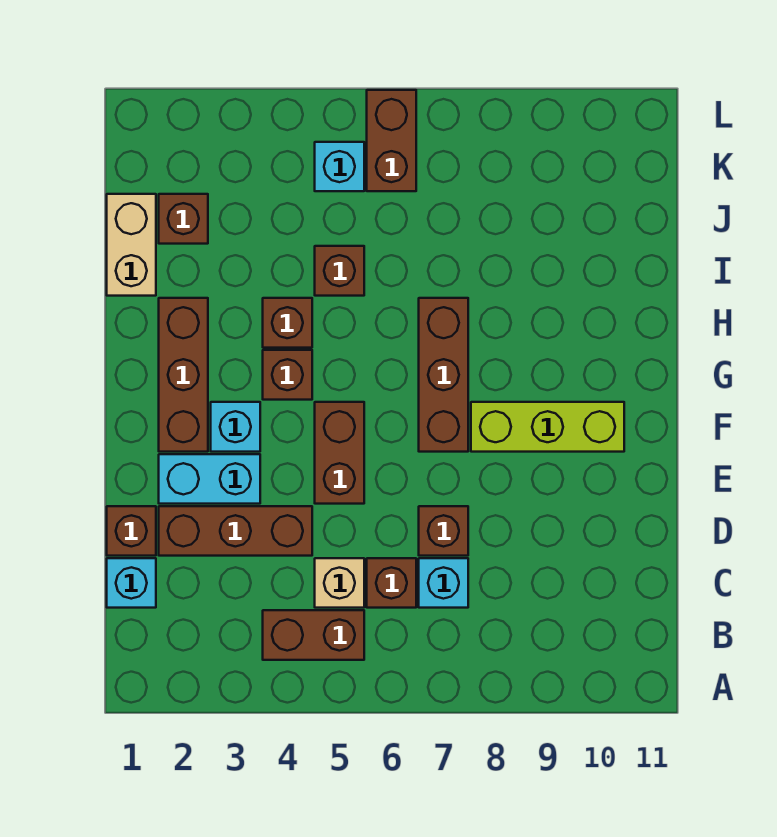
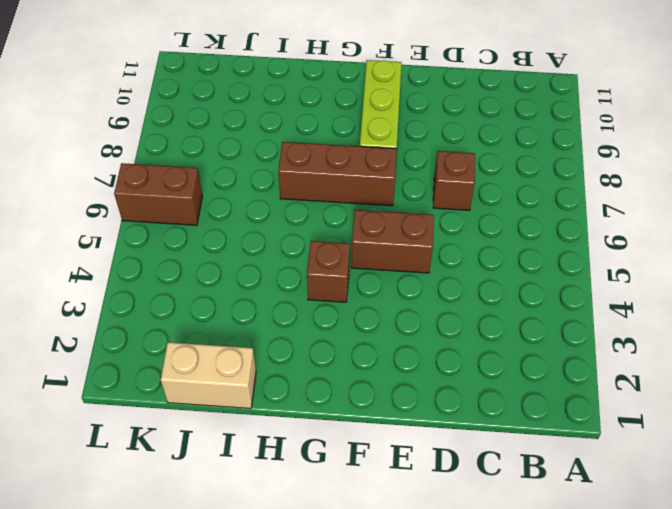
none -> brown 1x2 brick [263,610,364,660]
none -> cyan 1x1 brick [107,558,156,608]
none -> tan 1x1 brick [315,558,364,608]

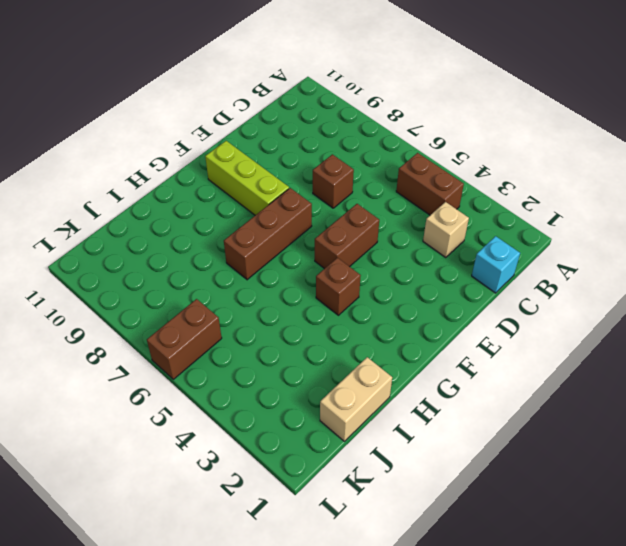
tan 1x1 brick [423,202,469,258] -> tan 1x1 brick moved to [315,558,364,608]
none -> brown 1x1 brick [367,558,416,608]
none -> cyan 1x1 brick [419,558,468,608]
none -> brown 1x1 brick [107,506,156,556]

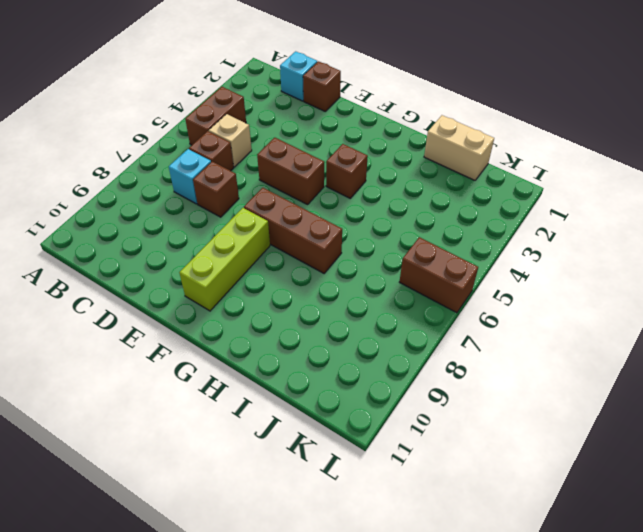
none -> brown 1x3 brick [159,506,312,556]
none -> cyan 1x2 brick [159,454,260,504]
none -> brown 1x3 brick [159,298,208,452]

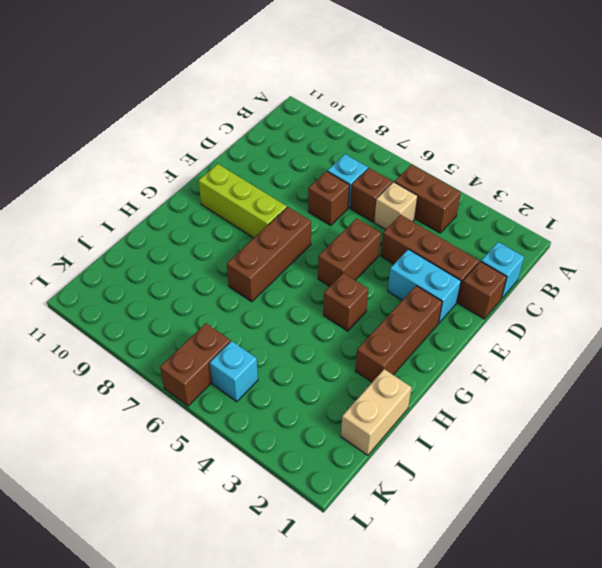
none -> cyan 1x1 brick [211,402,260,452]
none -> brown 1x1 brick [263,298,312,348]
none -> brown 1x1 brick [315,246,364,296]

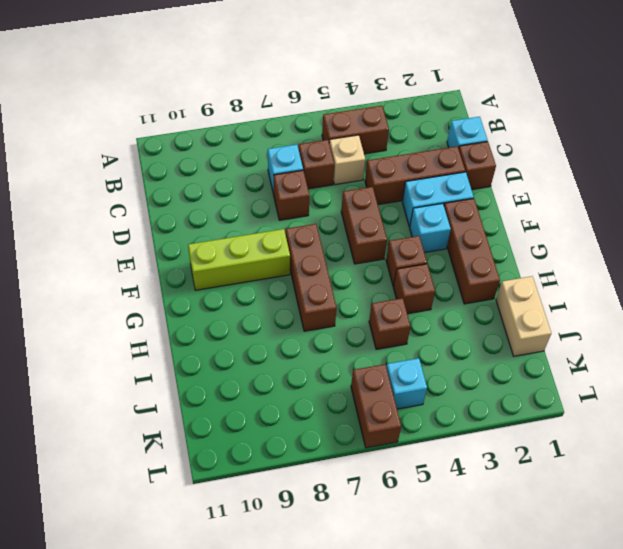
none -> brown 1x1 brick [159,194,208,244]

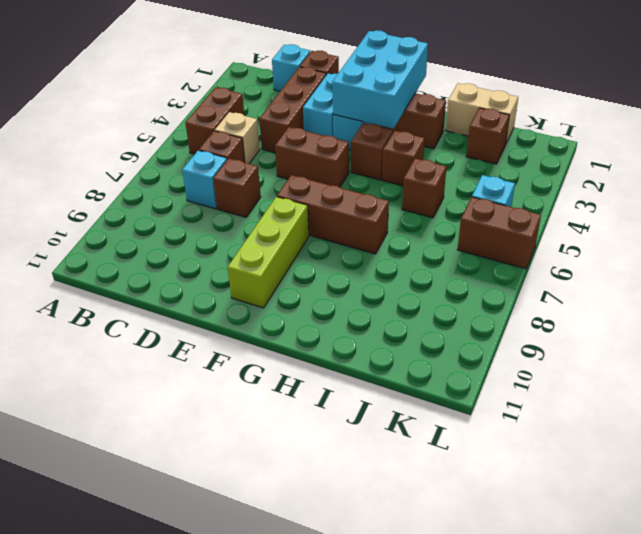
cyan 2x3 brick [332,30,428,129] -> none

